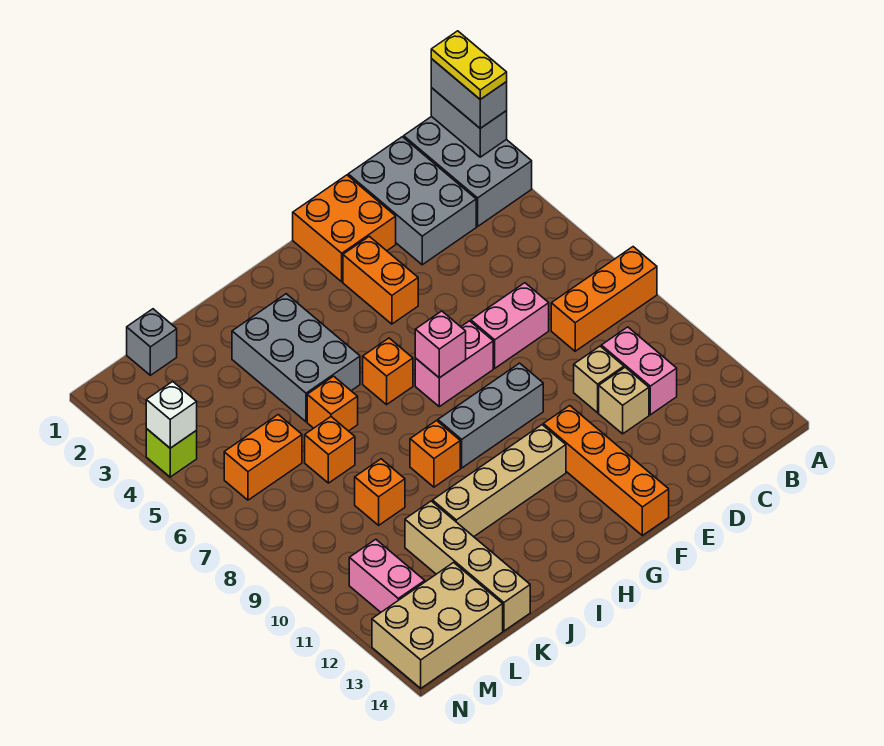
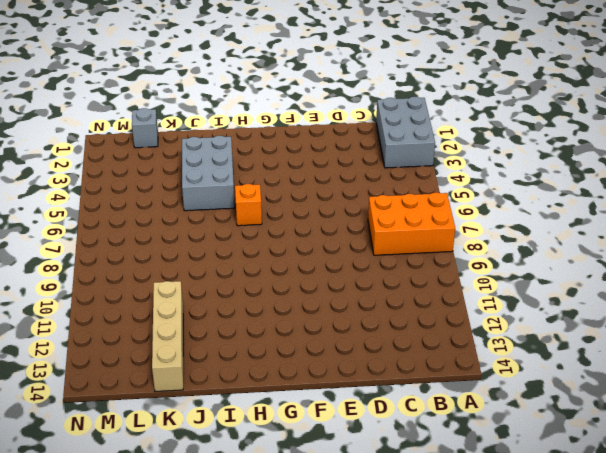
orange 2x3 brick [368,192,455,255] -> orange 1x3 brick [551,247,657,351]
none -> grey 2x3 brick [348,137,476,265]
none -> pink 1x2 brick [601,327,677,415]
none -> pink 1x2 brick [471,283,549,368]
none -> tan 1x1 brick [574,346,624,413]

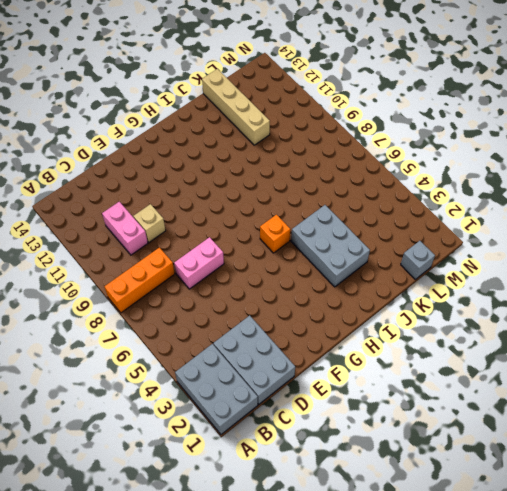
none -> tan 1x1 brick [599,367,649,434]
none -> orange 2x2 brick [293,175,396,282]
none -> orange 1x2 brick [343,236,418,324]
none -> pink 1x2 brick [415,321,493,407]

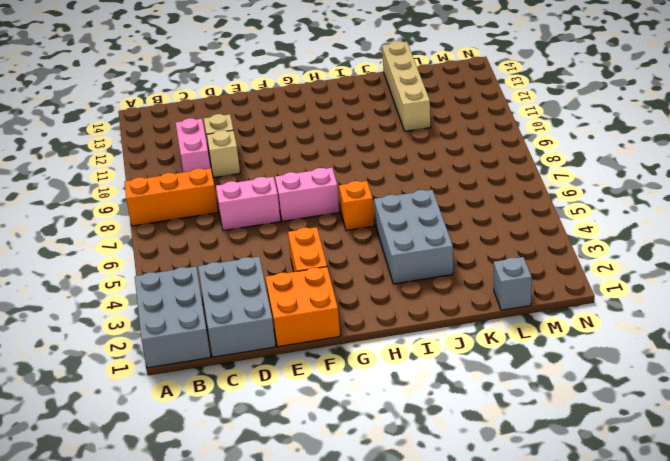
none -> grey 1x3 brick [438,363,543,468]
none -> orange 1x4 brick [543,406,669,535]
none -> tan 1x4 brick [433,425,566,537]
none -> orange 1x1 brick [410,421,460,487]

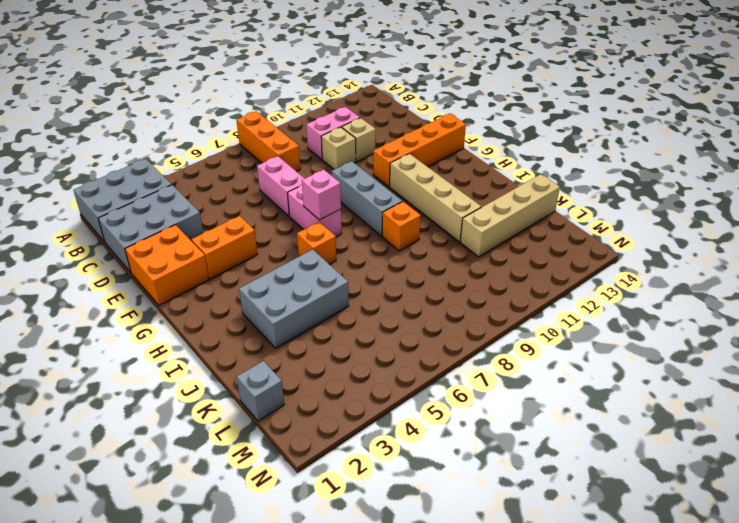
none -> orange 1x1 brick [307,376,358,431]
none -> orange 1x1 brick [305,417,355,483]
none -> orange 1x1 brick [355,459,405,525]
none -> orange 1x2 brick [224,415,302,500]

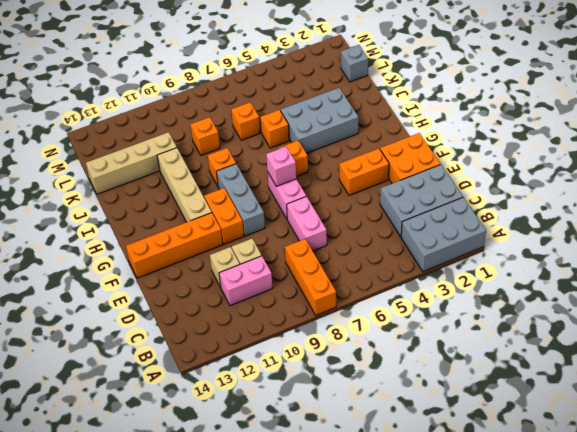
orange 1x2 brick [204,188,244,244] -> orange 1x2 brick moved to [224,415,302,500]
none -> tan 2x3 brick [372,563,503,688]
none -> pink 1x2 brick [349,539,425,612]
none -> lime 1x1 brick [146,429,197,477]
none -> grey 1x2 brick [431,88,507,157]

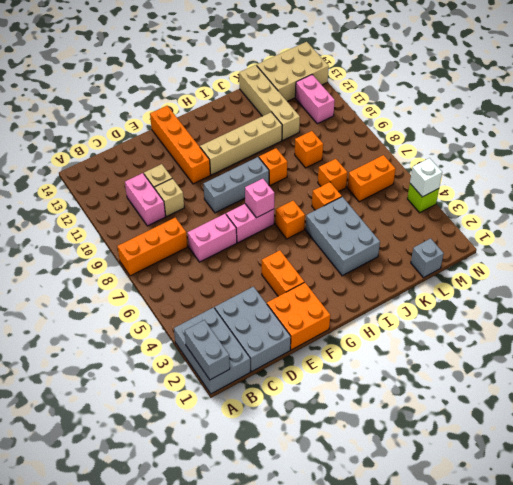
none -> grey 1x2 brick [431,59,507,128]
none -> yellow 1x2 plate [431,31,507,99]

